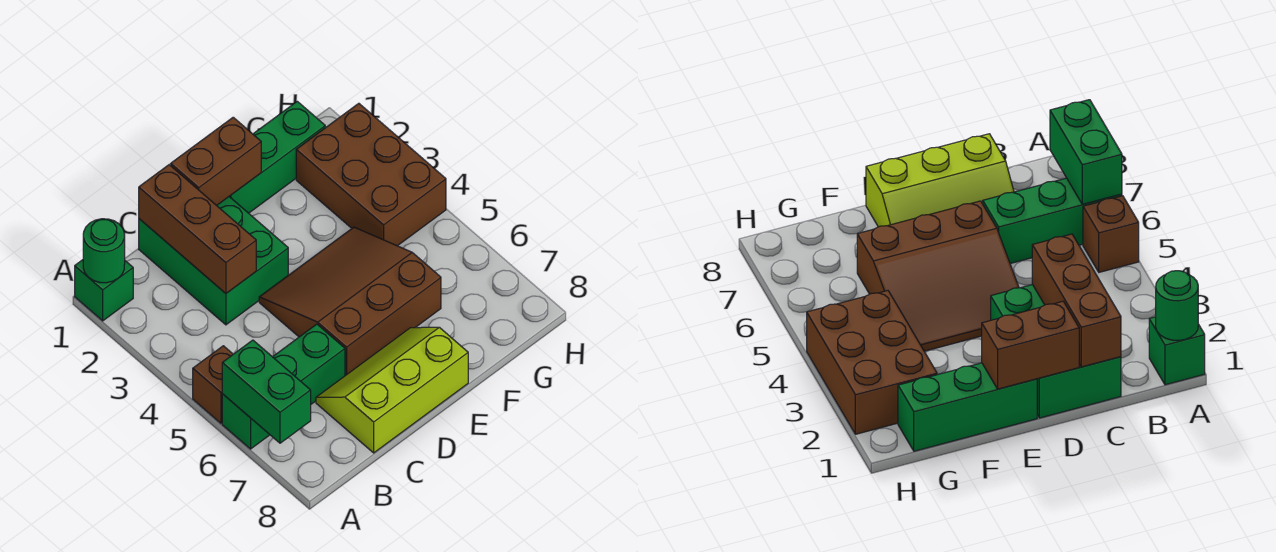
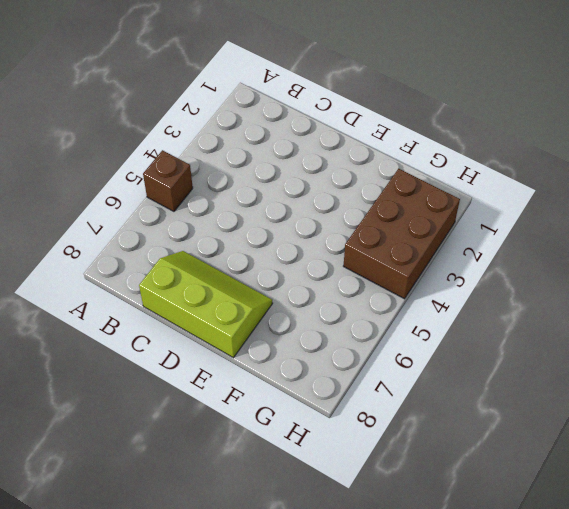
none -> green 1x1 brick [75,260,133,321]
none -> green 1x3 brick [222,324,345,449]
none -> green 2x3 brick [139,197,288,325]

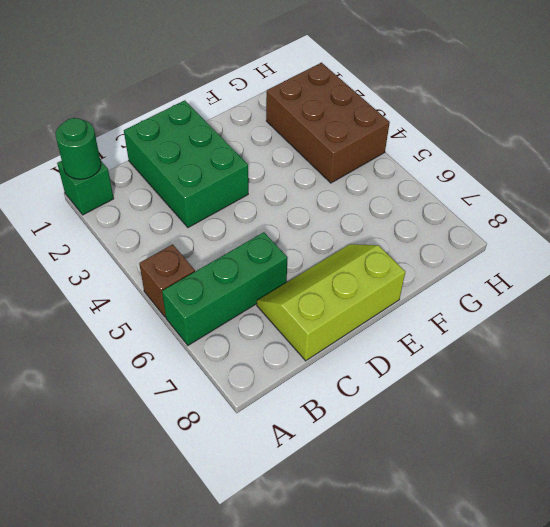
none -> brown 3x3 slope [259,227,441,376]
none -> green 1x3 brick [229,101,325,213]
none -> green 1x2 brick [222,340,311,443]

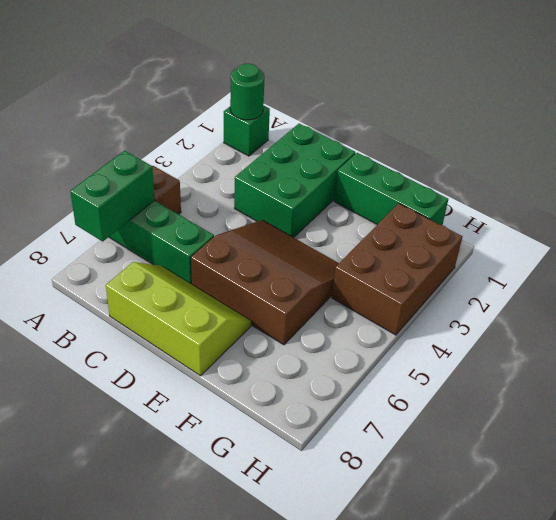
none -> brown 1x3 brick [139,165,256,293]
none -> brown 1x2 brick [171,117,261,206]

